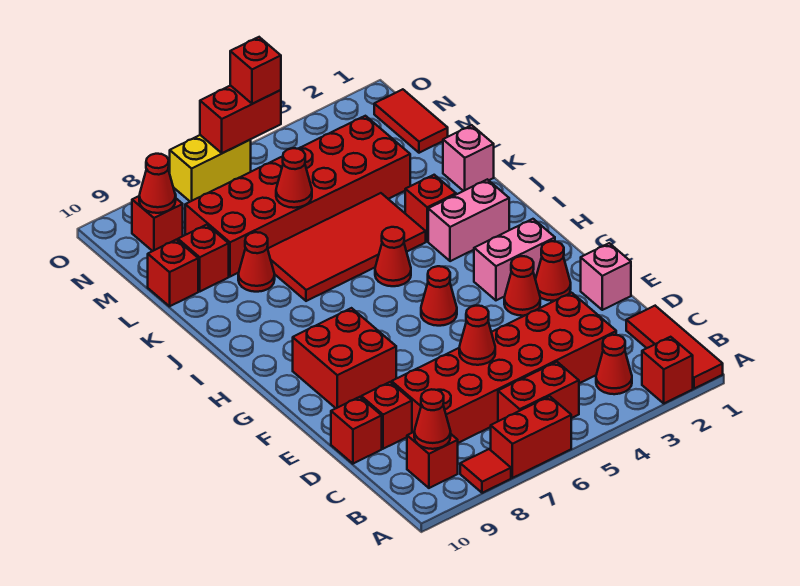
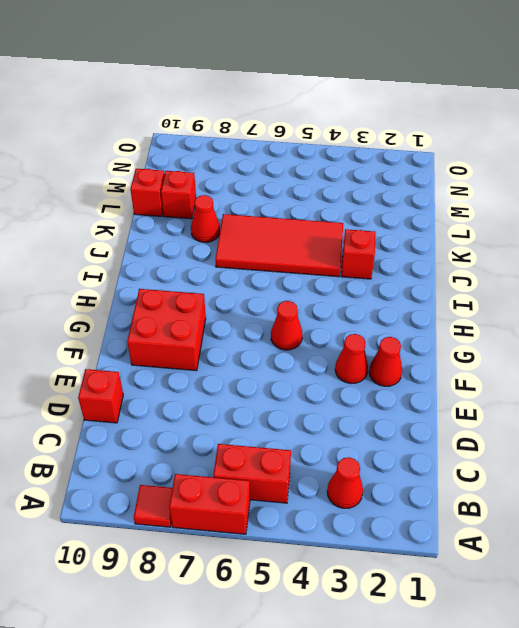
none -> red 1x3 tile [626,306,723,389]
none -> red 1x1 brick [642,337,693,403]
none -> red 1x1 brick [407,432,458,488]
none -> red 2x6 brick [392,293,616,443]

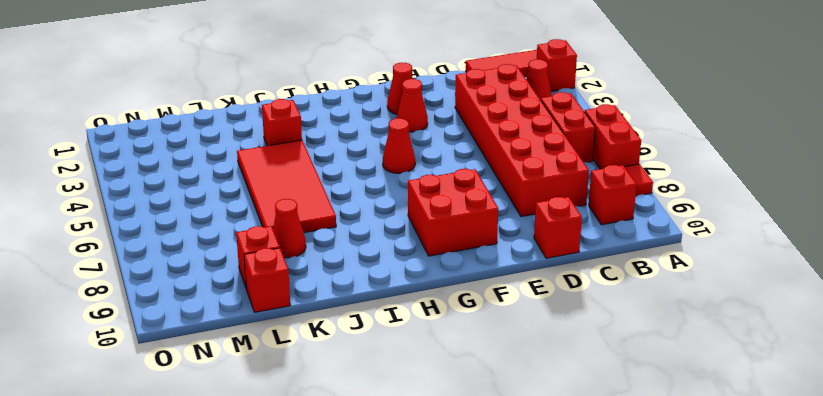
none -> red 1x1 brick [361,382,412,449]
none -> pink 1x1 brick [581,243,631,310]
none -> pink 1x2 brick [474,219,555,300]
none -> pink 1x2 brick [428,179,509,261]

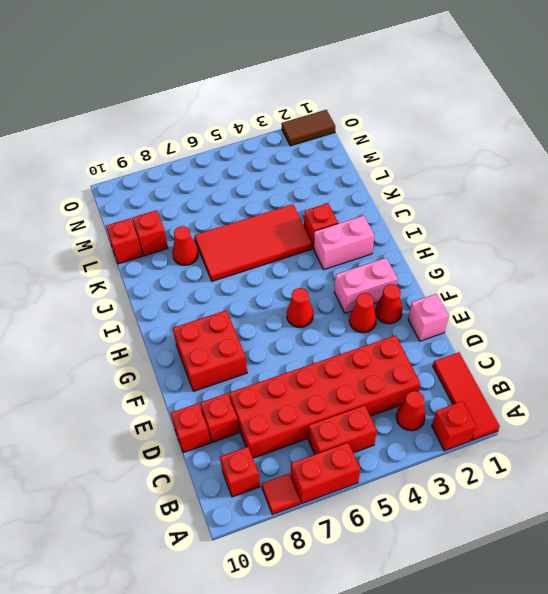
brown 1x2 tile [282,110,335,146] -> none
none -> red 1x1 cone [375,227,411,286]
none -> pink 1x1 brick [443,125,494,191]
none -> red 2x6 brick [185,116,410,277]
none -> red 1x2 tile [374,89,448,153]

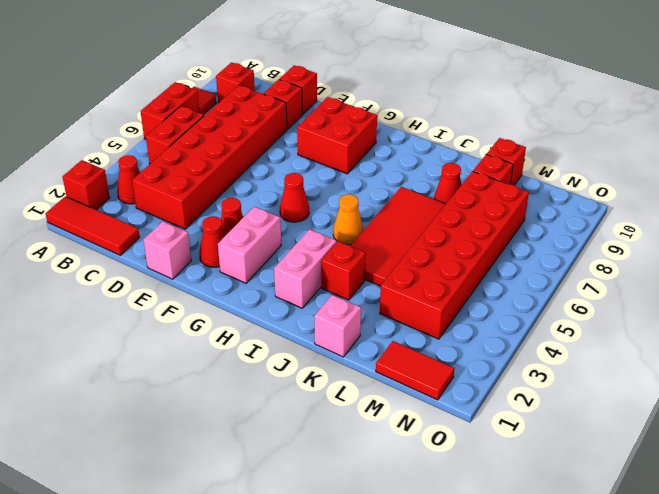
orange 1x1 cone [333,194,363,245] -> red 1x1 cone [375,227,411,286]
none -> red 1x1 brick [132,196,183,251]
none -> yellow 1x2 brick [170,135,251,202]
none -> red 1x1 cone [414,389,451,449]
none -> red 1x1 cone [459,306,495,365]

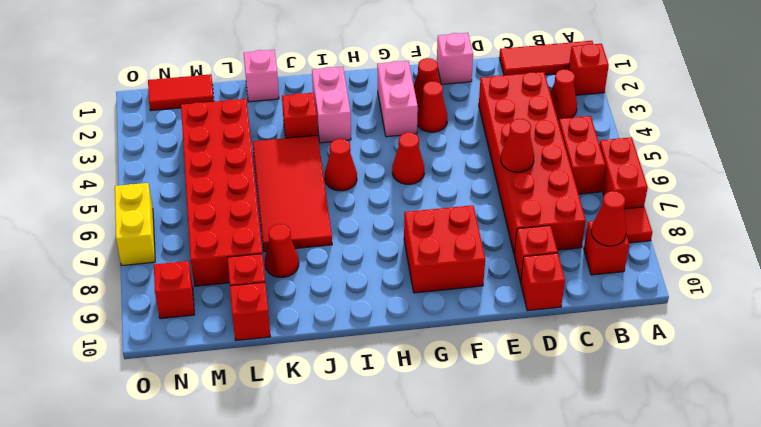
none -> red 1x1 cone [276,148,312,208]
none -> red 1x1 cone [139,154,176,213]
none -> red 1x2 brick [200,85,281,153]
none -> red 1x1 brick [230,37,281,104]

